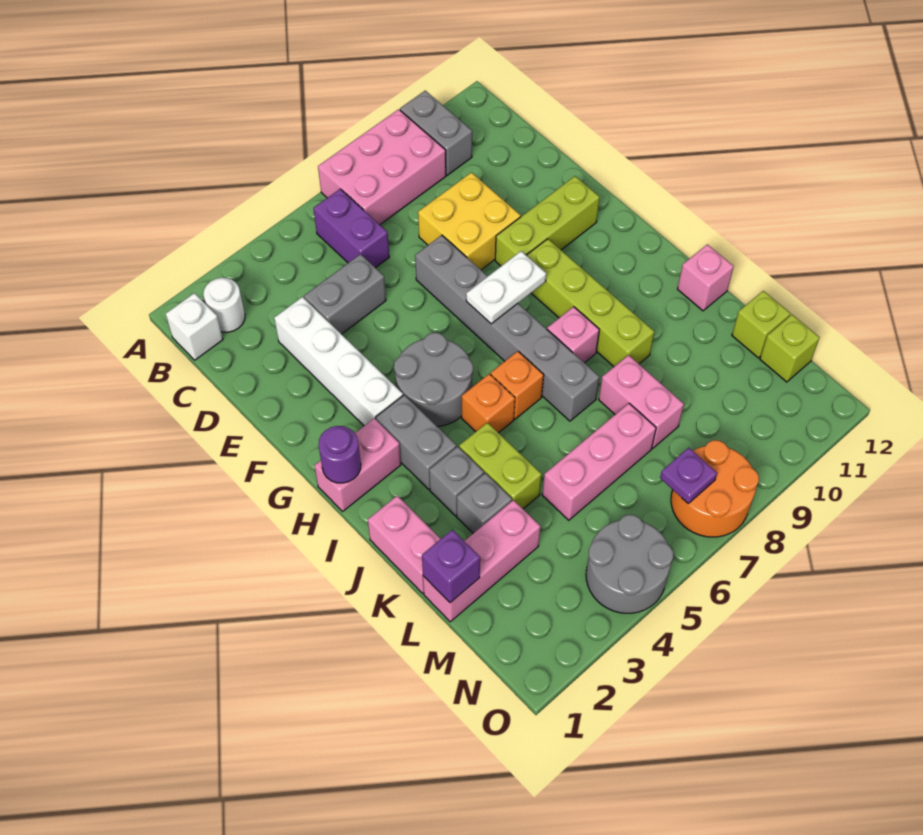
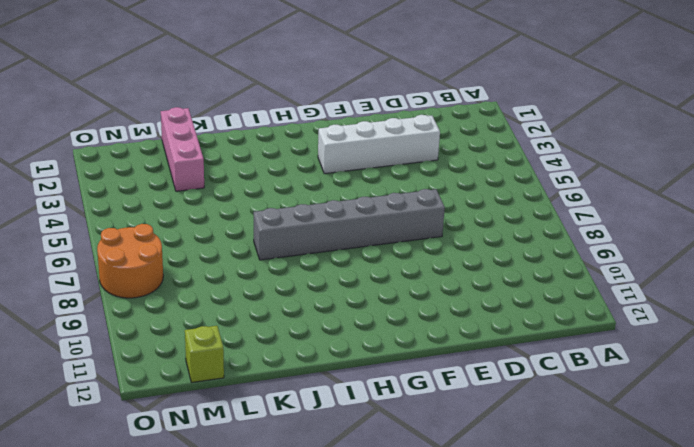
none -> pink 2x3 brick [318,109,446,225]
none -> grey 1x2 brick [400,91,472,175]
none -> white 1x1 brick [166,293,223,360]
none -> white 1x1 round brick [203,278,245,332]

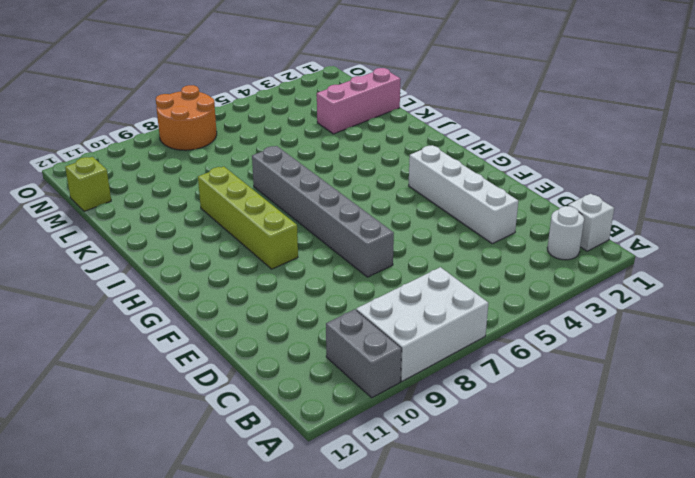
white 2x3 brick [356,267,488,381] -> pink 2x3 brick [318,109,446,225]
none -> purple 1x2 brick [313,189,389,268]
none -> grey 1x2 brick [304,254,386,334]
none -> yellow 2x2 brick [418,172,521,270]
none -> lime 1x3 brick [495,176,600,266]

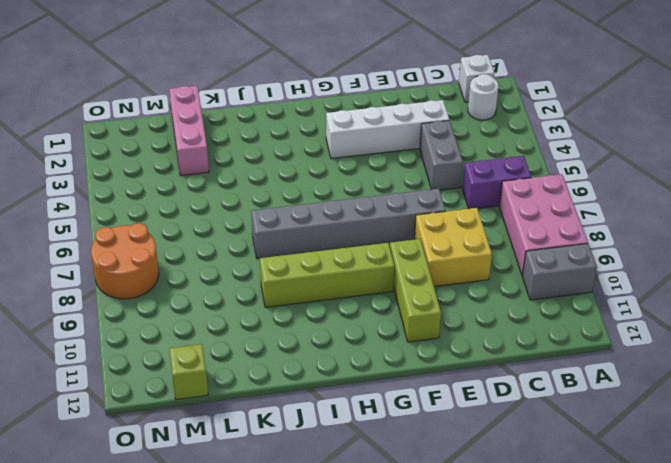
none -> grey 2x2 round brick [394,333,473,426]
none -> pink 1x2 brick [314,418,401,511]
none -> grey 1x2 brick [376,395,456,489]
none -> orange 1x1 brick [462,374,515,433]

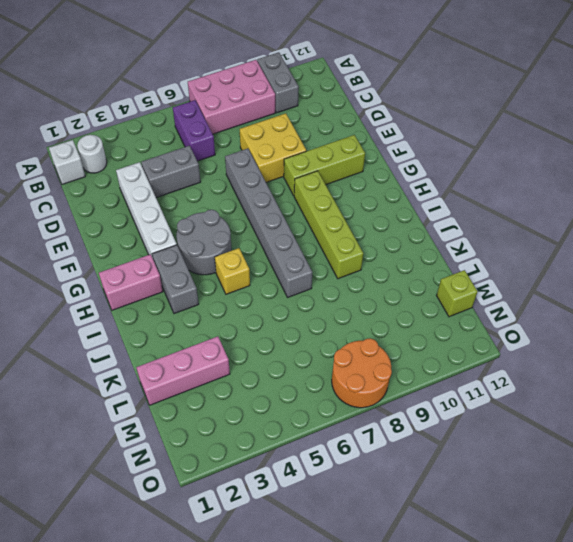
yellow 1x1 brick [215,248,250,294] -> orange 1x1 brick [462,374,515,433]
none -> orange 1x1 brick [491,351,544,419]
none -> pink 1x1 brick [547,307,599,363]
none -> pink 1x2 brick [368,496,440,593]
none -> grey 1x1 brick [429,447,484,516]

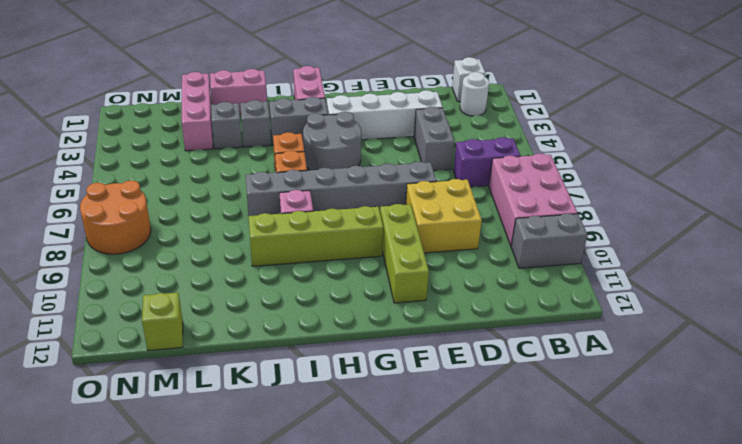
none -> lime 1x2 brick [459,423,542,509]
none -> pink 1x1 brick [678,244,734,311]
none -> pink 1x2 brick [599,355,684,448]
none -> pink 1x3 brick [542,403,656,520]

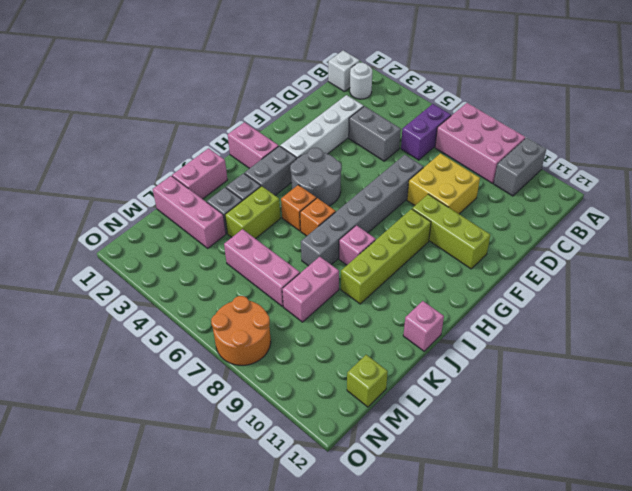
none -> lime 1x1 brick [732,291,790,358]
none -> grey 2x2 round brick [586,515,673,613]
none -> white 1x2 plate [466,251,546,324]
none -> purple 1x1 round brick [319,426,361,483]

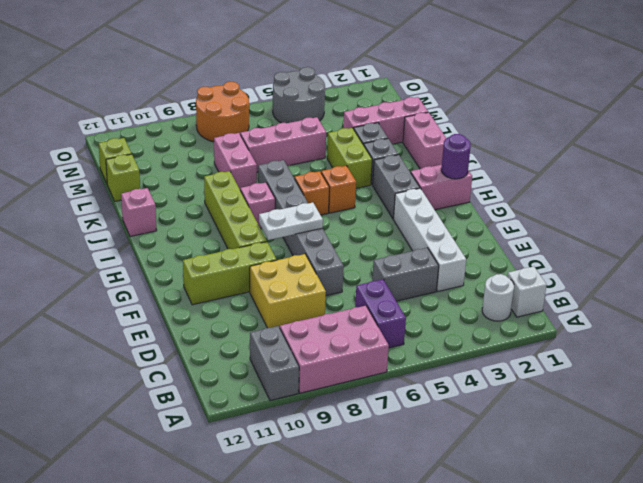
none -> grey 2x2 round brick [394,333,473,426]
none -> purple 1x1 brick [422,530,480,603]
none -> purple 1x1 plate [660,448,717,503]

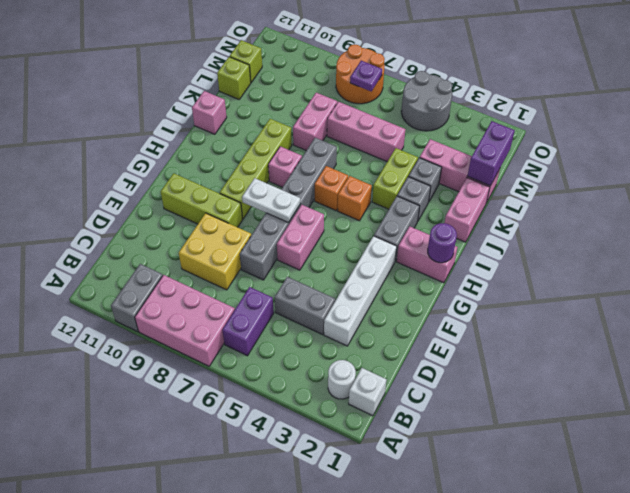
pink 1x2 brick [277,205,324,270] -> none
purple 1x2 brick [468,121,515,186] -> purple 1x1 brick [422,530,480,603]
none -> grey 2x2 round brick [394,333,473,426]

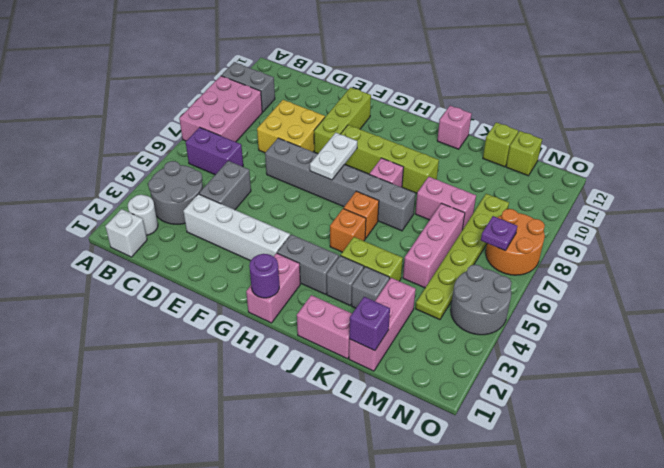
grey 2x2 round brick [148,161,203,224] -> grey 2x2 round brick moved to [394,333,473,426]
lime 1x6 plate [416,194,509,320] -> none

